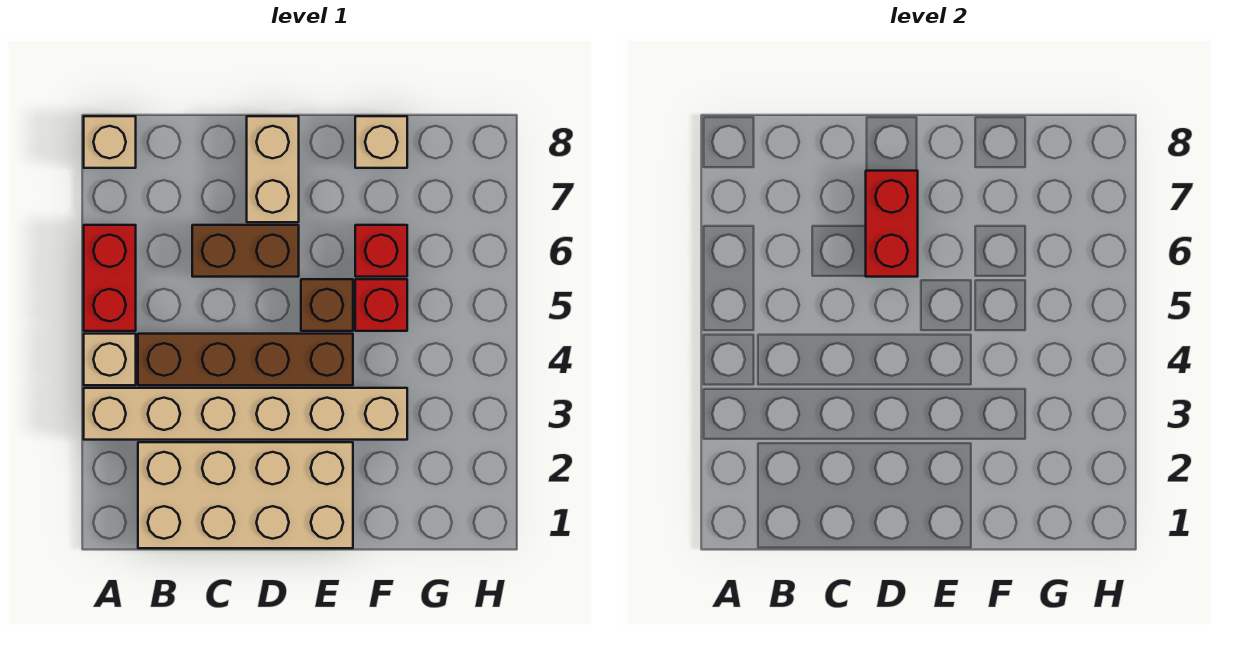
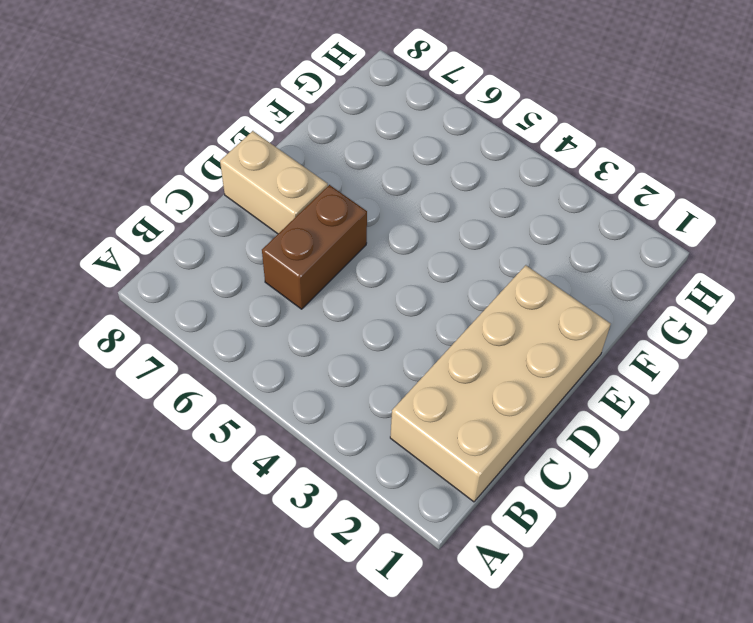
none -> tan 1x6 brick [84,388,407,440]
none -> tan 1x1 brick [84,334,136,385]
none -> red 1x2 brick [84,225,136,331]

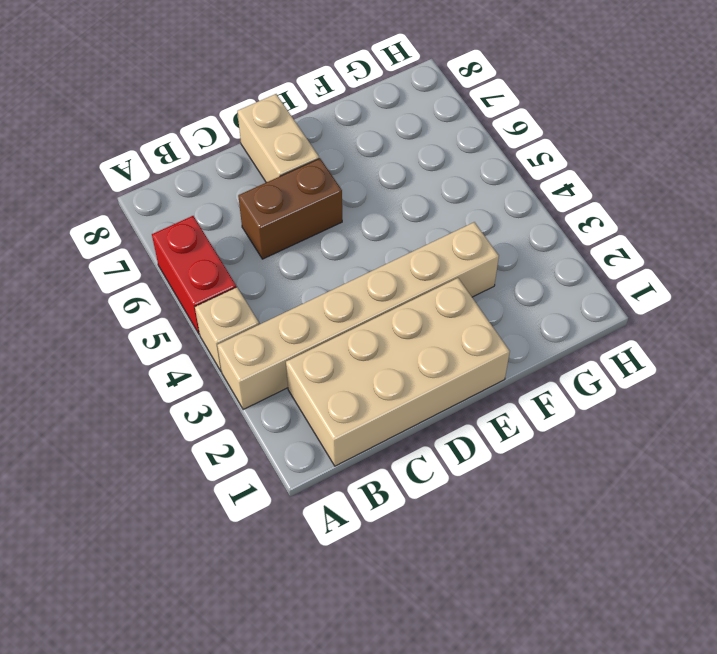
none -> tan 1x1 brick [84,116,136,168]
none -> brown 1x4 brick [138,334,353,385]
none -> brown 1x1 brick [301,279,353,331]

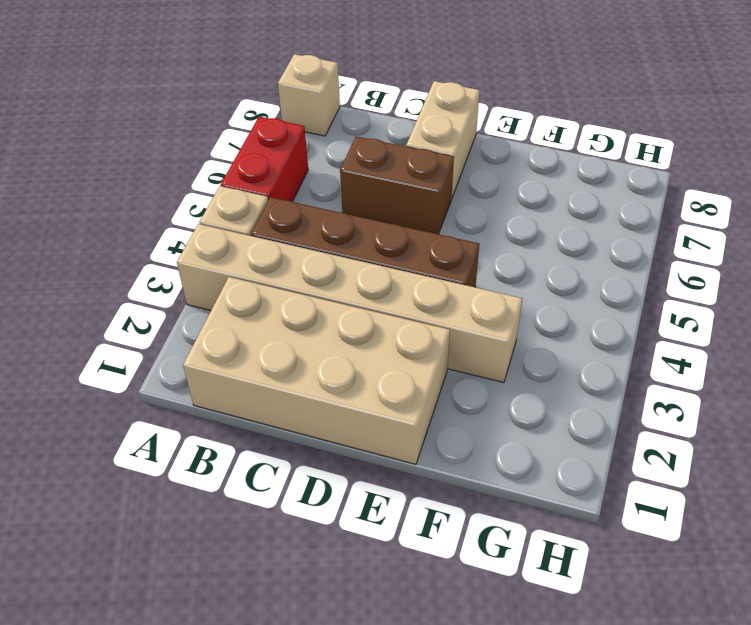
none -> brown 1x1 brick [301,279,353,331]
none -> red 1x1 brick [355,279,407,331]
none -> red 1x1 brick [355,225,407,277]

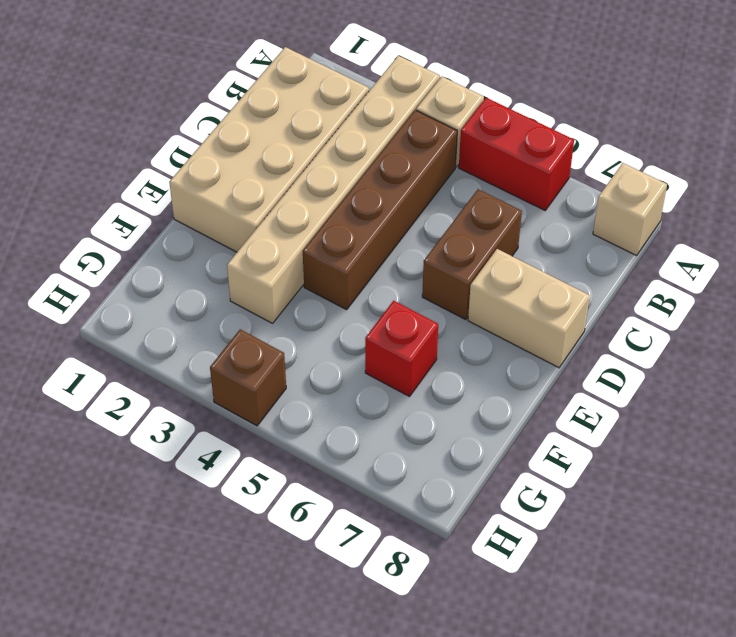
brown 1x1 brick [210,329,286,426] -> brown 1x1 brick moved to [301,279,353,331]
none -> red 1x1 brick [355,279,407,331]
none -> tan 1x1 brick [355,116,407,168]
none -> red 1x2 brick [866,171,918,277]

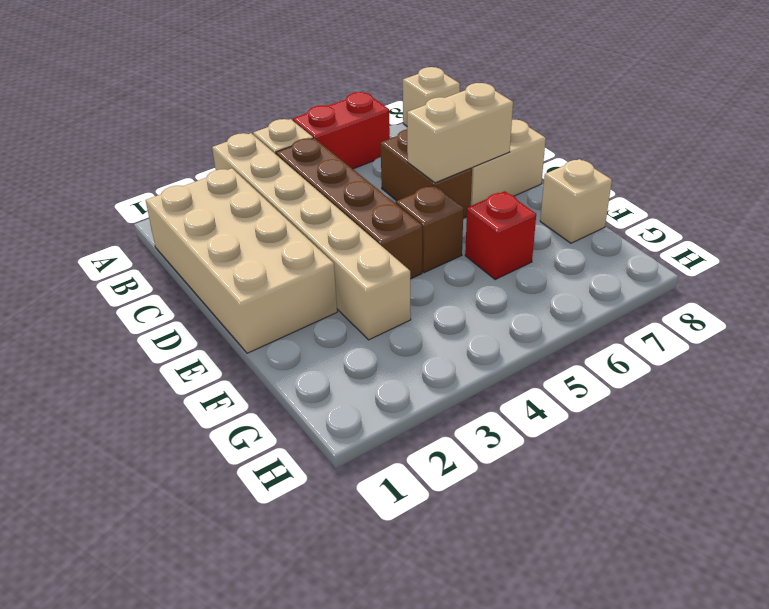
tan 1x2 brick [407,83,513,183] -> red 1x2 brick [866,171,918,277]
none -> red 1x1 brick [355,279,407,331]

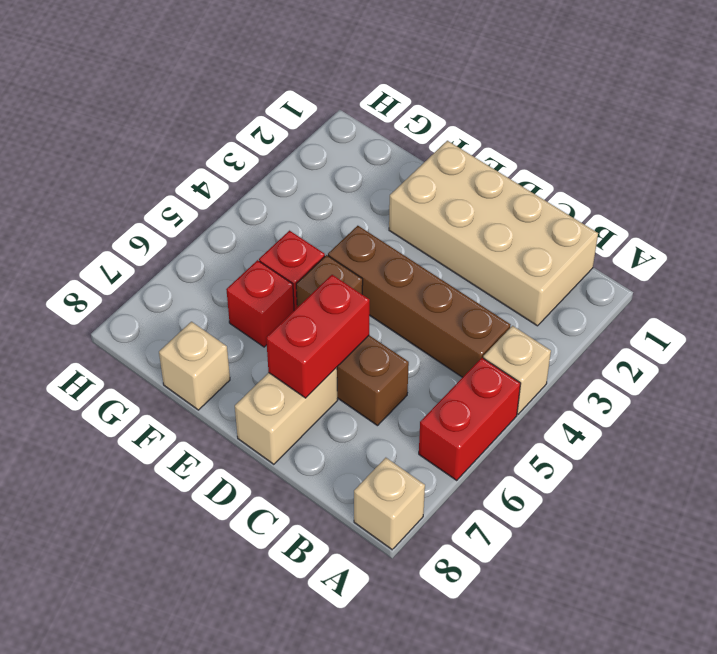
none -> tan 1x6 brick [84,388,407,440]

